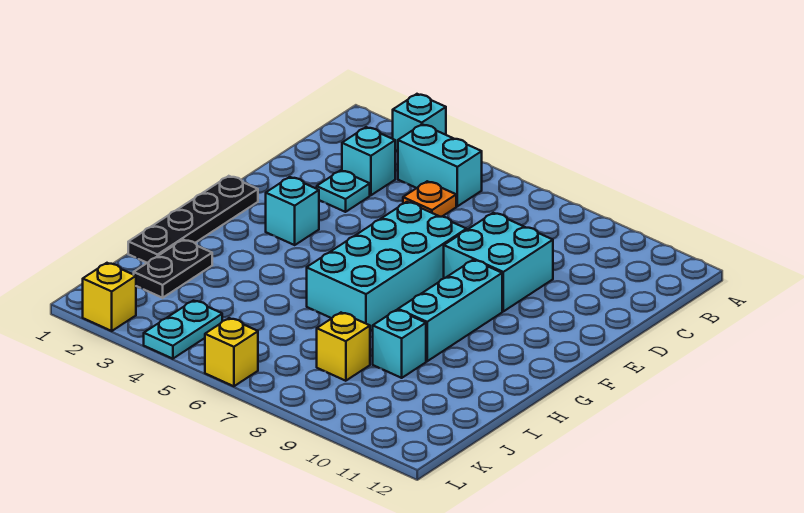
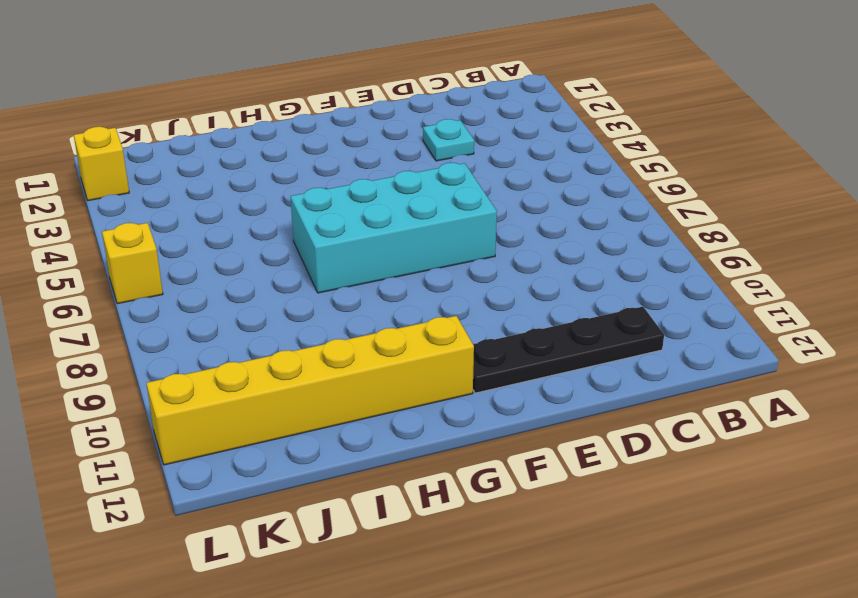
black 1x4 plate [473,307,664,393] -> black 1x4 plate moved to [128,176,258,263]
yellow 1x6 brick [146,316,474,465] -> none
none -> cyan 1x1 brick [393,94,446,151]
none -> cyan 1x2 brick [398,124,482,206]
none -> cyan 1x1 brick [342,127,395,195]

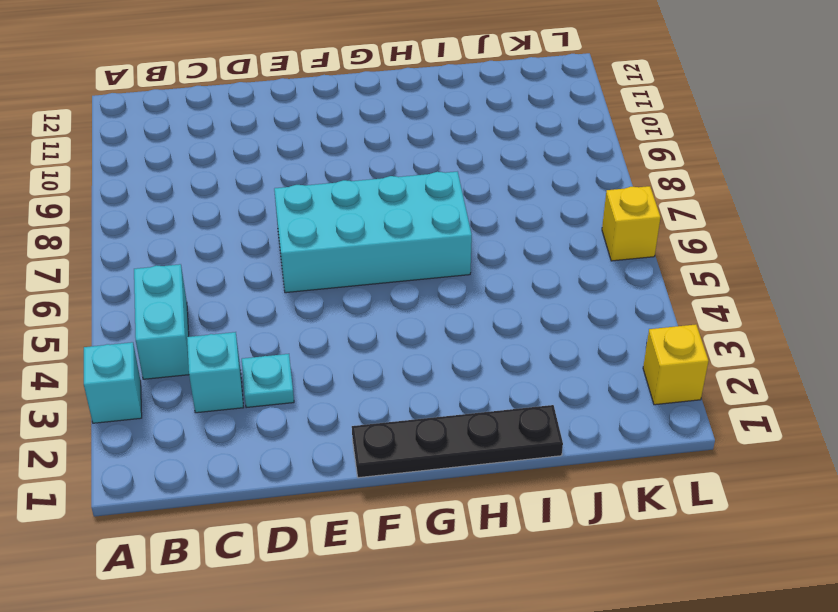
none -> orange 1x1 plate [403,181,456,217]
none -> cyan 2x2 brick [444,213,553,311]
none -> cyan 1x1 brick [266,177,319,245]

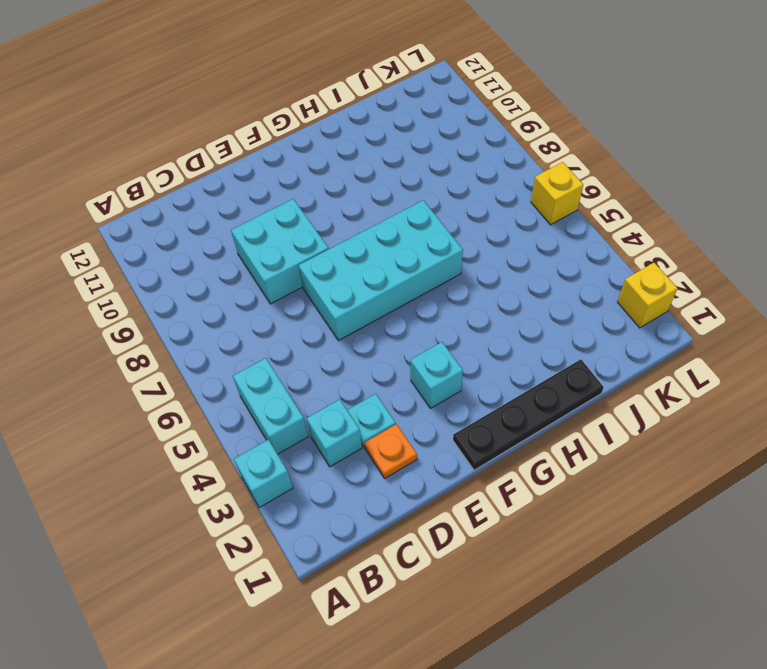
orange 1x1 plate [364,424,417,478] -> orange 1x1 plate moved to [403,181,456,217]
none -> cyan 1x3 brick [398,260,502,361]
none -> black 1x2 plate [134,240,212,298]
none -> cyan 1x1 brick [373,310,426,378]

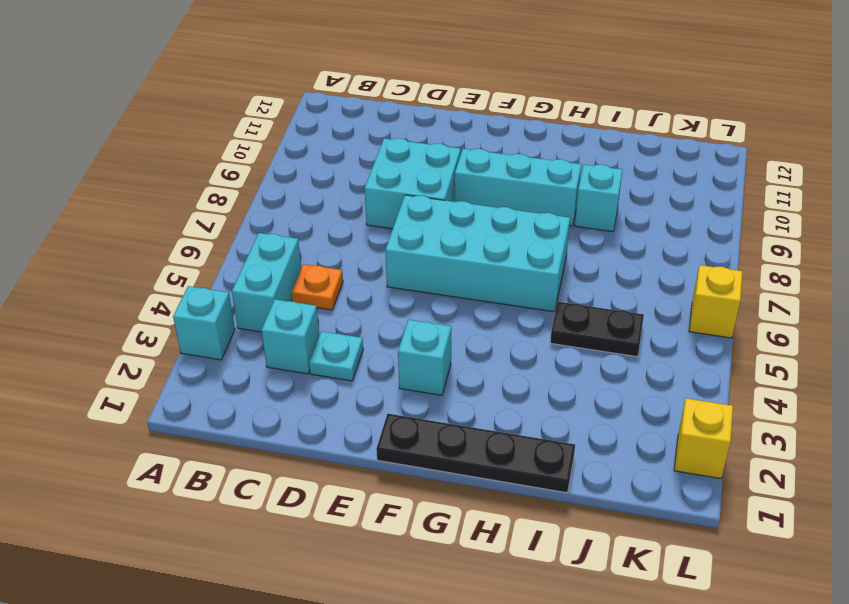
black 1x2 plate [550,302,644,357] -> black 1x2 plate moved to [134,240,212,298]
none -> yellow 1x1 brick [317,313,370,381]
none -> cyan 1x2 plate [144,301,222,359]

